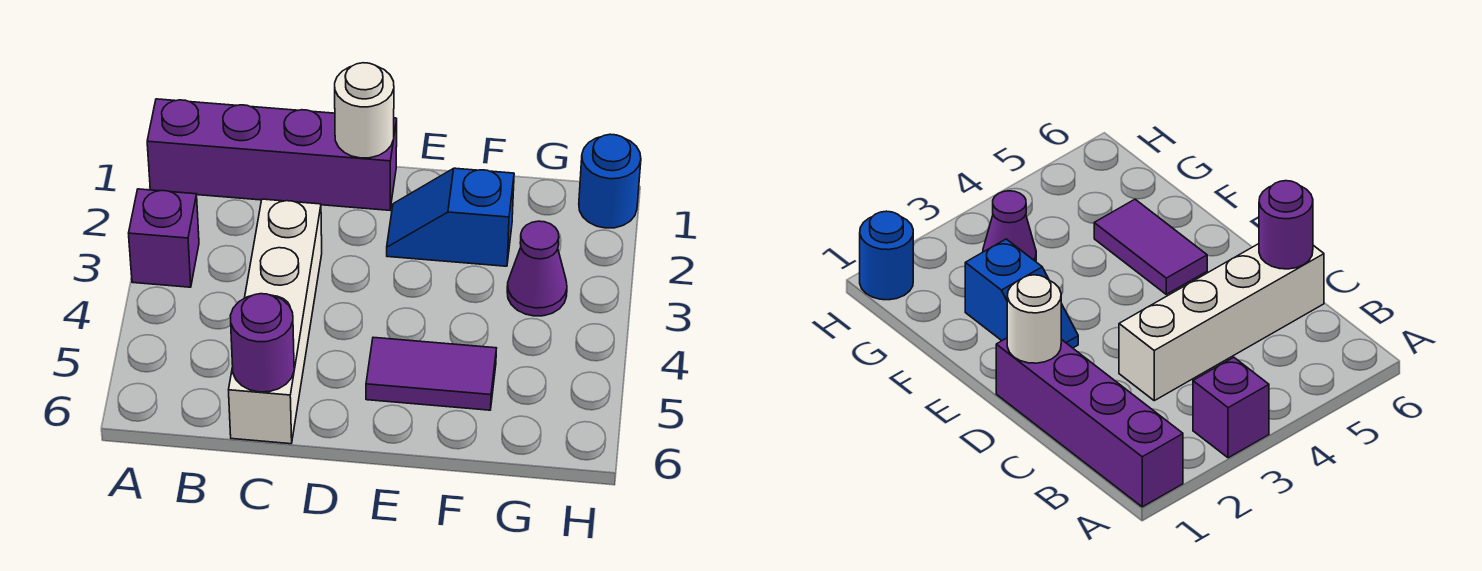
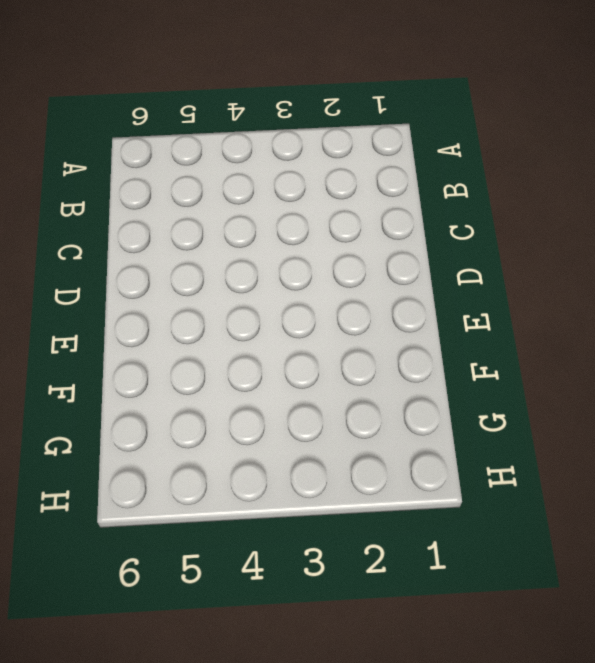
none -> purple 1x4 brick [147,99,397,210]
none -> purple 1x1 brick [129,189,199,287]

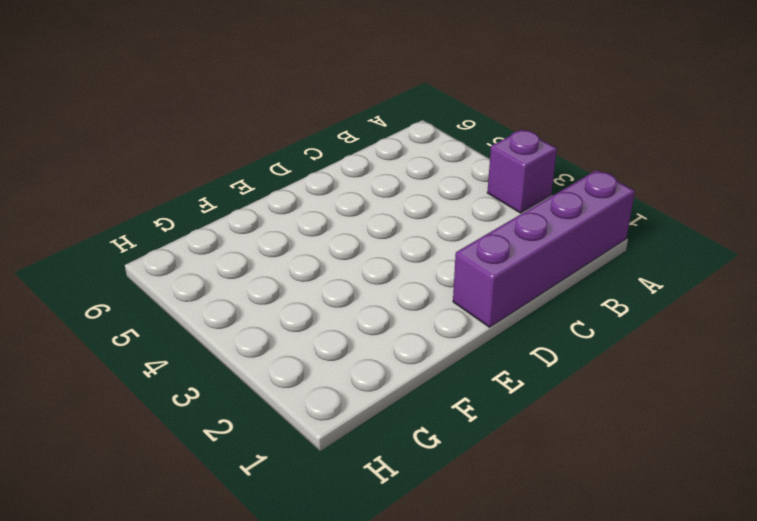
none -> white 1x4 brick [229,199,322,444]
none -> blue 1x2 slope [387,168,514,266]

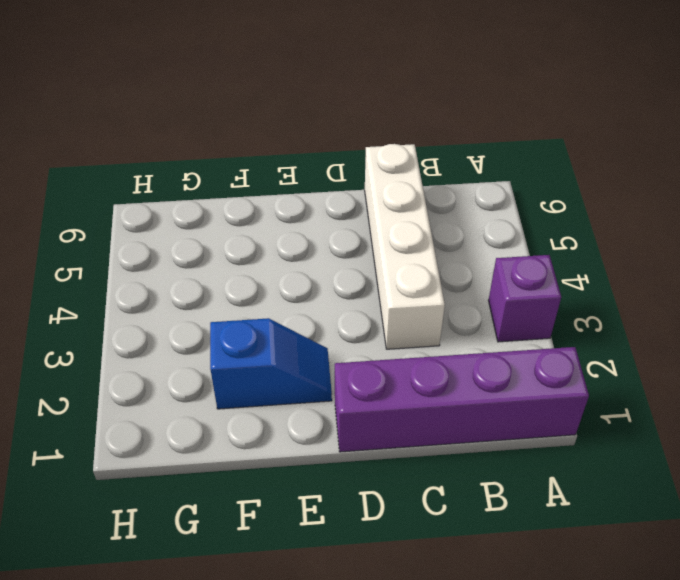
none -> purple 1x2 tile [366,337,497,410]
none -> purple 1x1 cone [507,221,567,316]

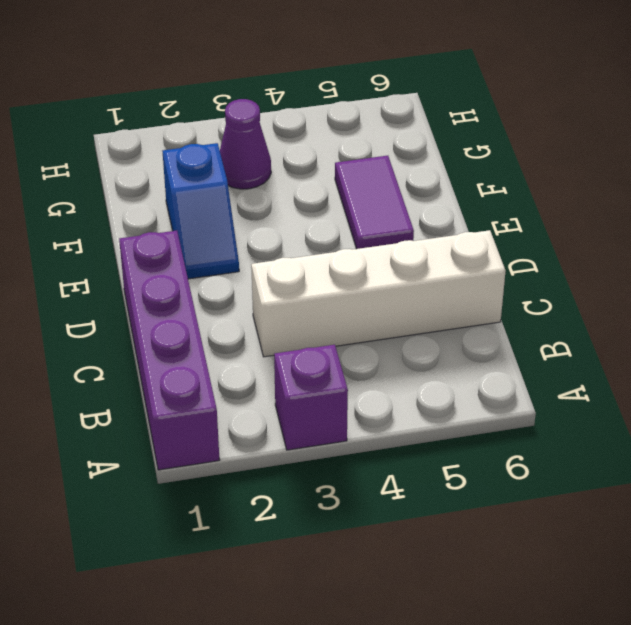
none -> blue 1x1 round brick [579,134,641,228]
none -> purple 1x1 round brick [230,294,294,392]

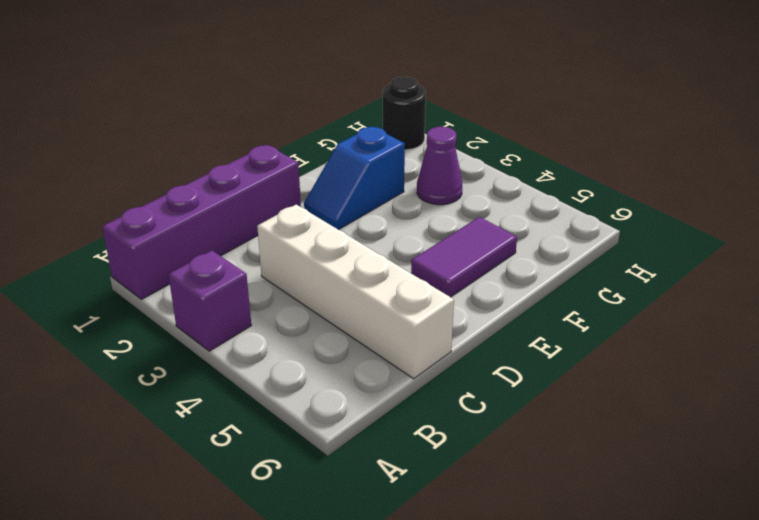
black 1x1 round brick [383,77,426,150] -> blue 1x1 round brick [579,134,641,228]
none -> purple 1x1 round brick [230,294,294,392]
none -> white 1x1 round brick [335,63,394,158]

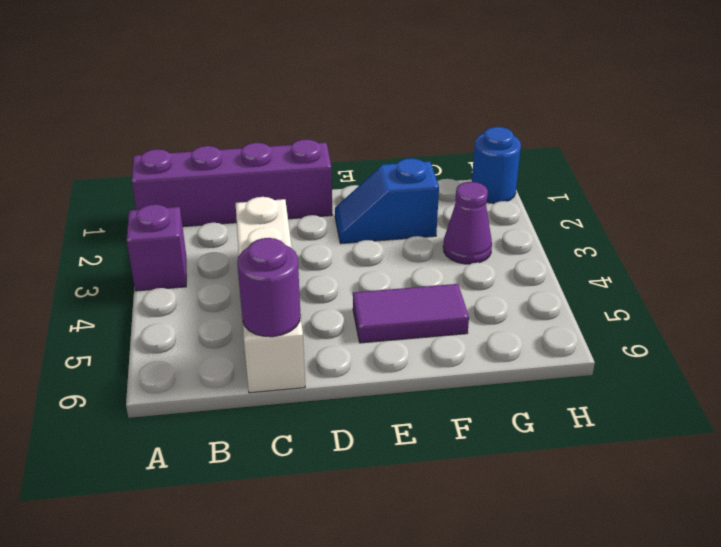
none -> white 1x1 round brick [335,63,394,158]

